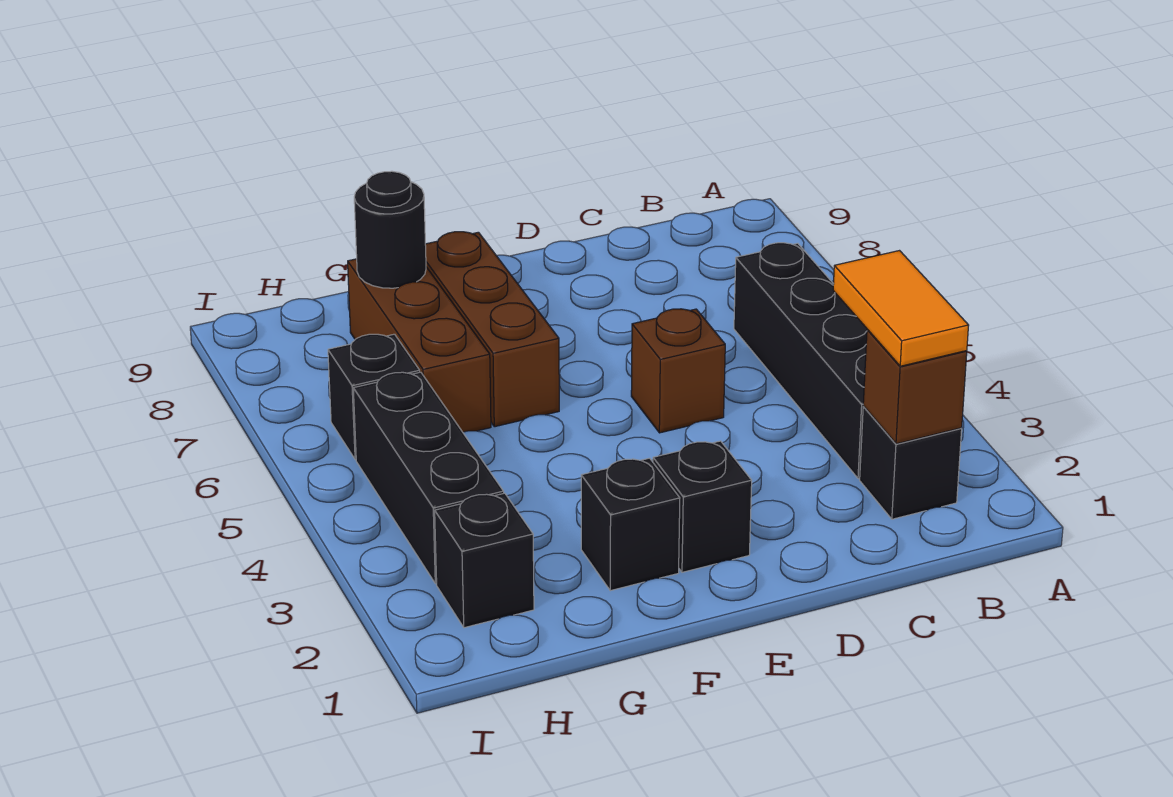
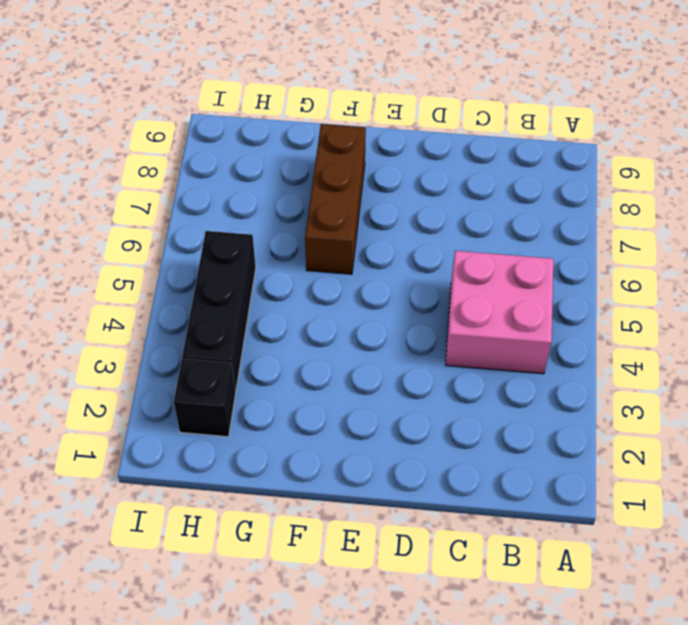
pink 2x2 brick [446,251,553,374] -> black 1x4 brick [734,243,867,479]
none -> black 1x1 brick [860,407,962,519]
none -> brown 1x1 brick [631,309,725,433]
none -> black 1x1 brick [653,441,752,572]

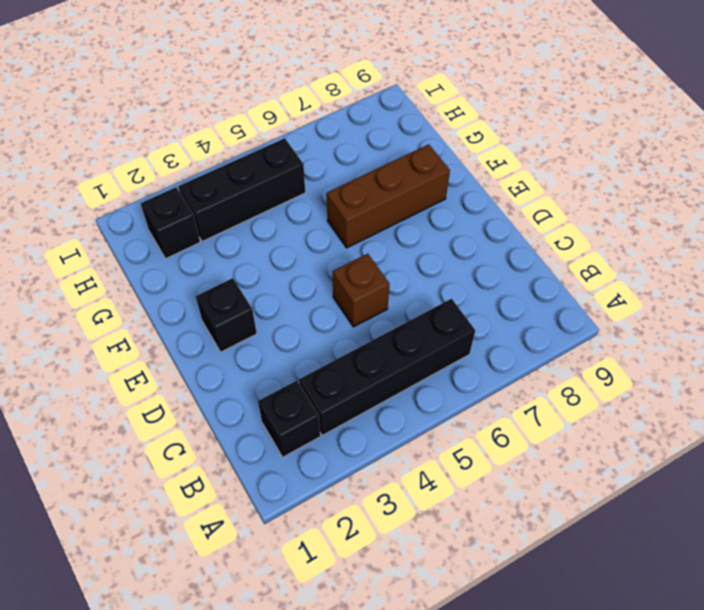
none -> black 1x1 brick [581,458,680,591]
none -> brown 1x3 brick [348,259,491,432]
none -> black 1x1 brick [328,334,420,460]

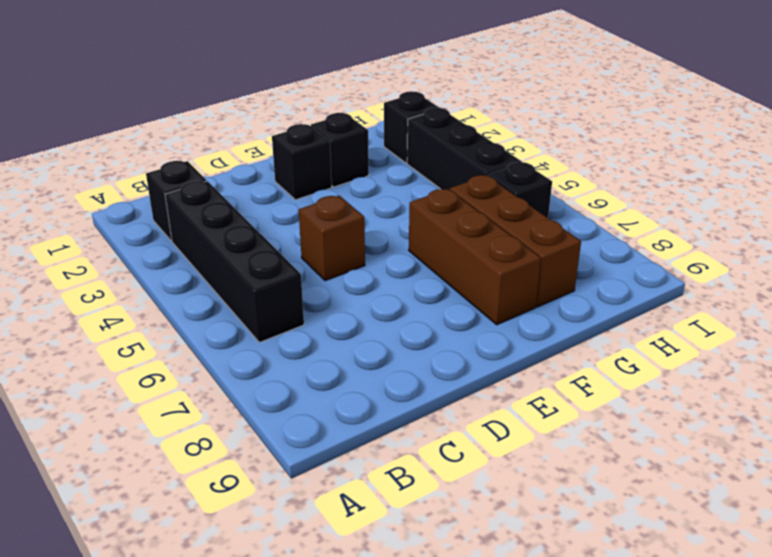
none -> brown 1x1 brick [863,329,967,444]
none -> black 1x1 round brick [354,171,426,288]
none -> orange 1x2 tile [833,251,969,366]

